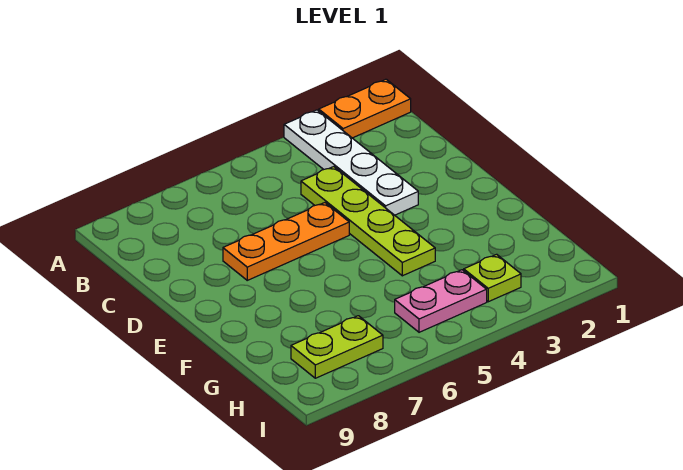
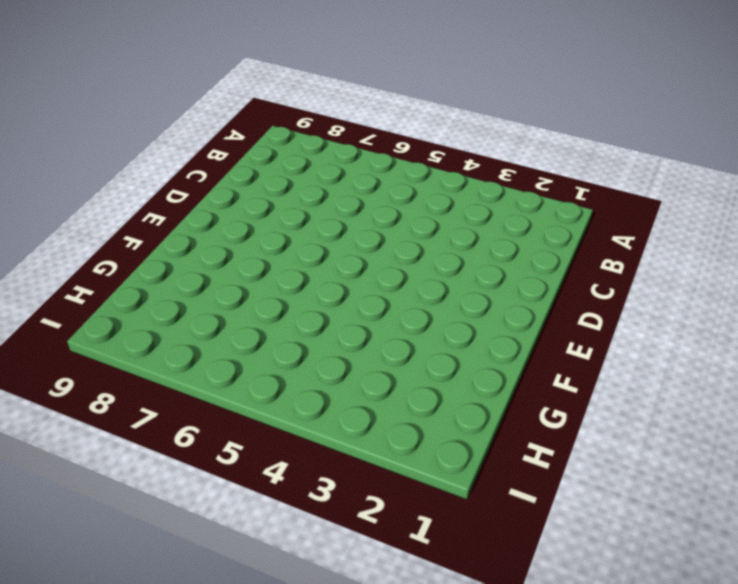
none -> orange 1x2 plate [319,79,411,138]
none -> white 1x4 plate [284,110,418,215]

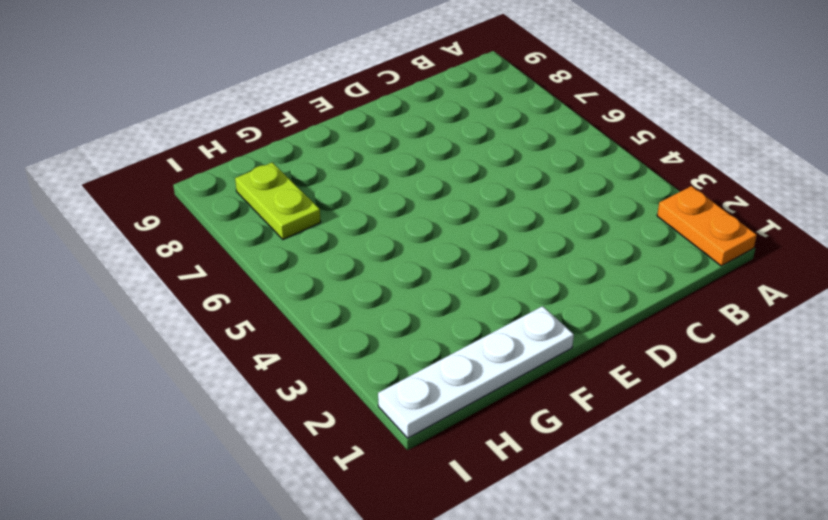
white 1x4 plate [378,306,574,438] -> white 1x4 plate moved to [284,110,418,215]
none -> lime 1x4 plate [301,167,435,276]
none -> orange 1x3 plate [223,203,349,280]

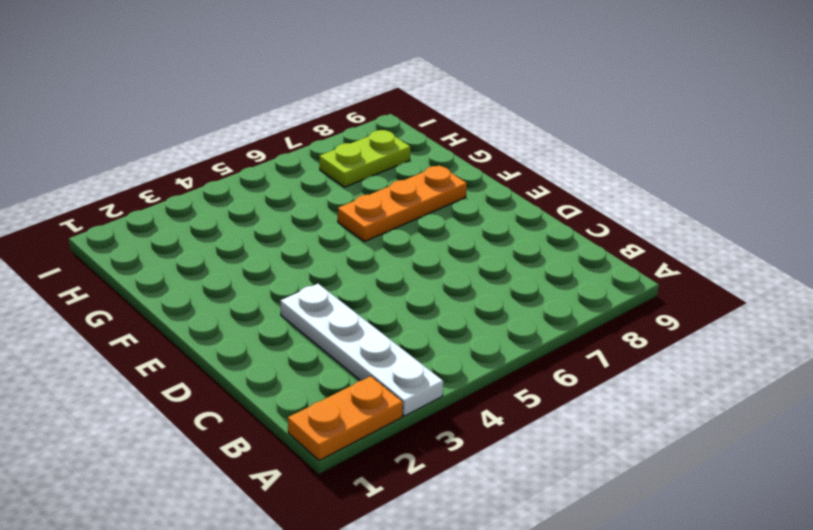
orange 1x3 plate [338,165,467,242] -> orange 1x3 plate moved to [223,203,349,280]
none -> lime 1x4 plate [301,167,435,276]
none -> lime 1x1 plate [464,254,521,302]

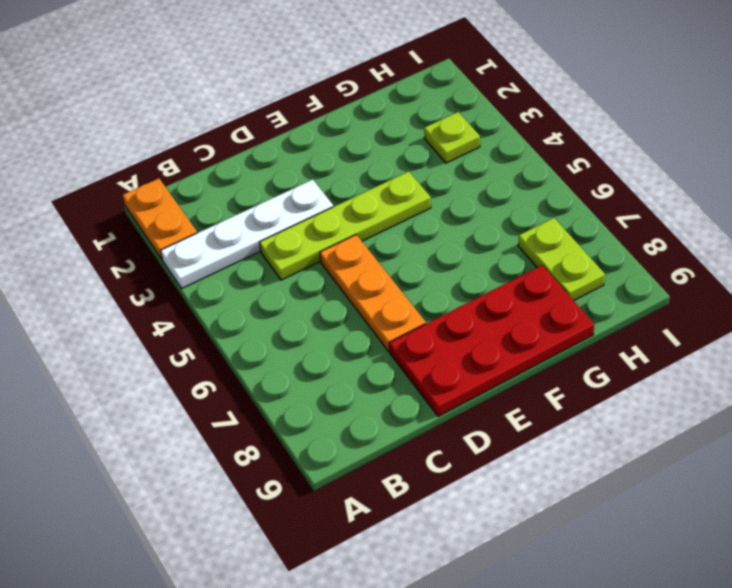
red 2x4 plate [389,265,594,416] -> none
none -> pink 1x2 plate [395,270,487,332]

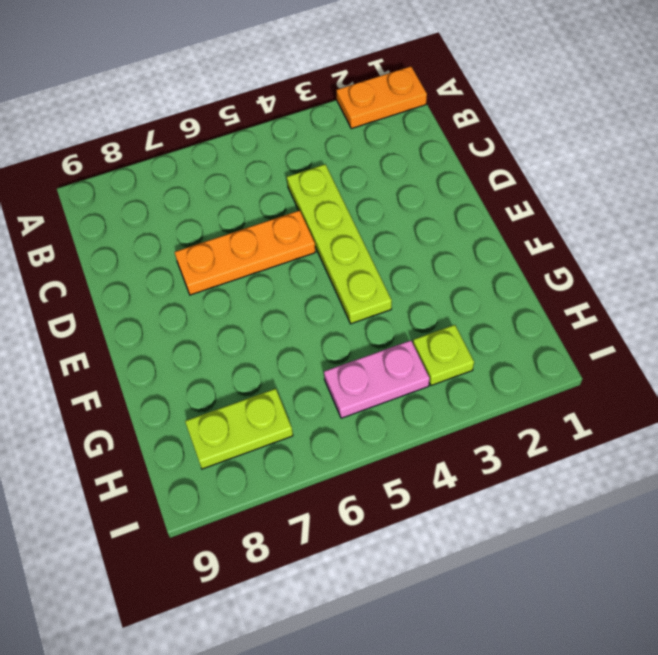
none -> white 1x4 plate [284,110,418,215]

